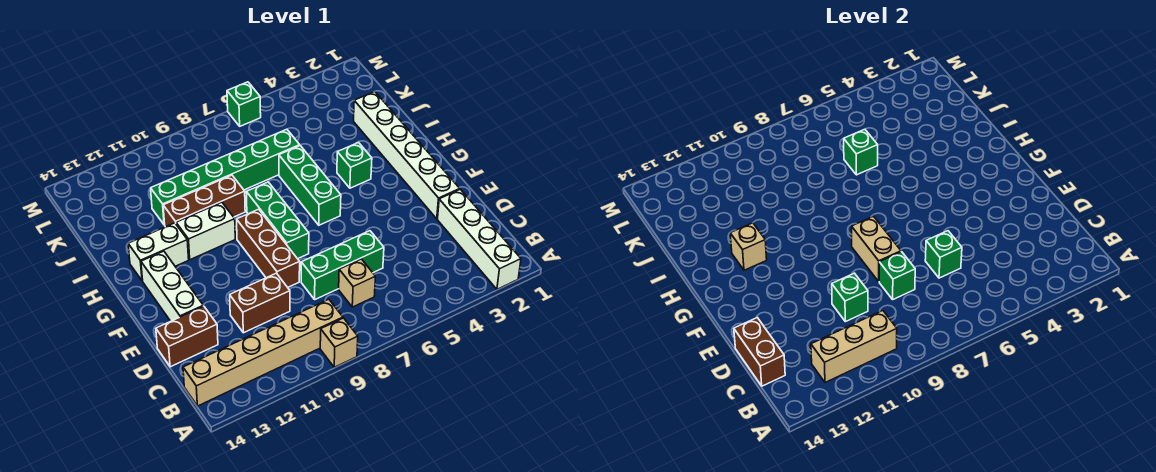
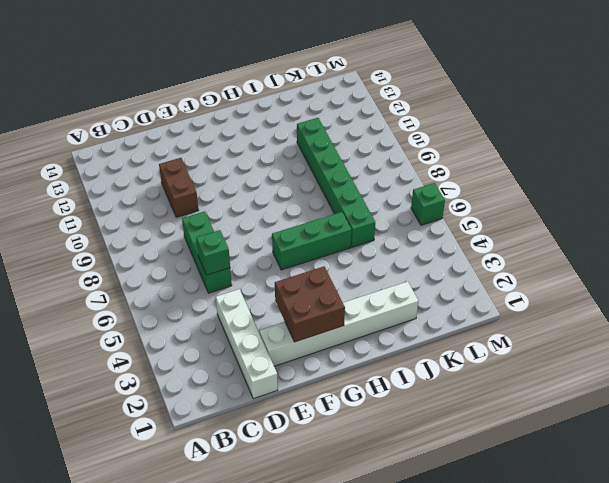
white 1x4 brick [216,289,278,399] -> white 1x4 brick turned to [437,189,521,289]
brown 2x2 brick [275,267,345,342] -> none
none -> tan 1x1 brick [320,318,358,367]
none -> tan 1x6 brick [183,299,343,406]
none -> tan 1x1 brick [339,259,375,307]

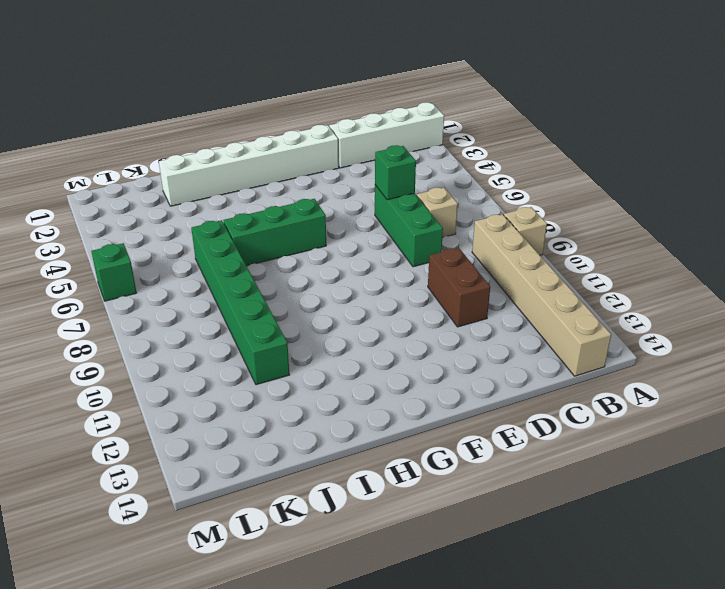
none -> brown 1x2 brick [156,306,218,367]
none -> brown 1x3 brick [237,209,300,287]
none -> white 1x3 brick [141,251,203,321]

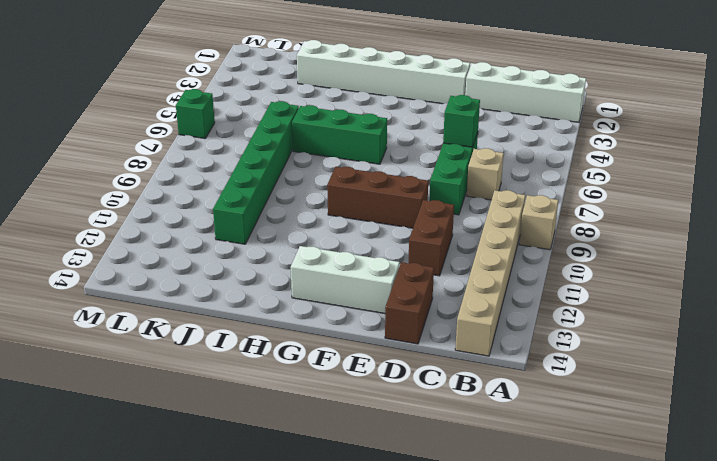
none -> green 1x3 brick [246,182,309,259]
none -> green 1x1 brick [337,143,372,188]
none -> white 1x2 brick [176,202,235,260]

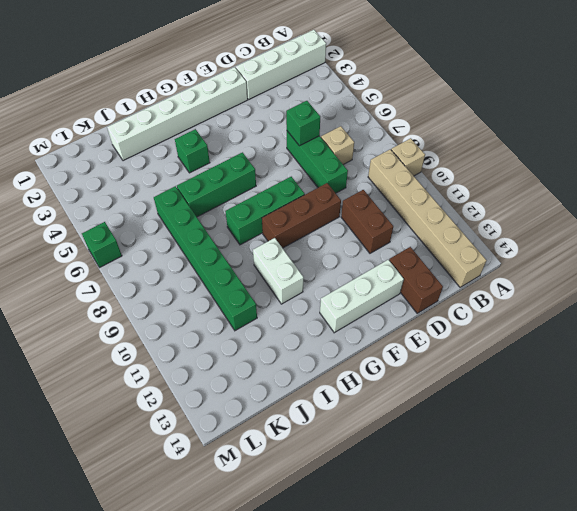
none -> white 1x2 brick [128,223,189,281]
none -> brown 1x3 brick [163,175,245,227]
none -> tan 1x3 brick [811,311,897,383]

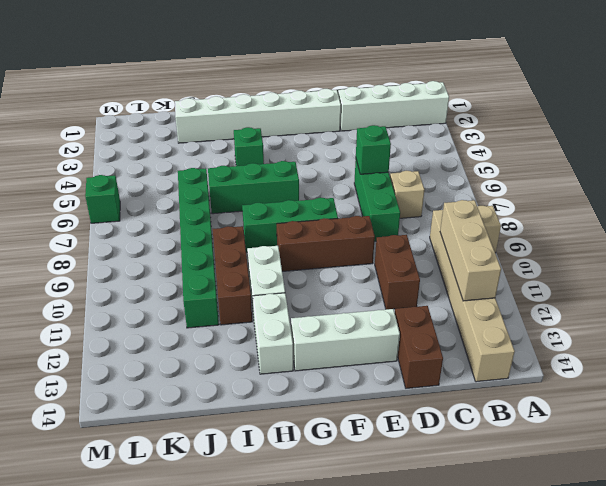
none -> brown 1x2 brick [734,318,785,386]
none -> green 1x1 brick [879,252,915,299]
none -> green 1x1 brick [832,273,868,322]

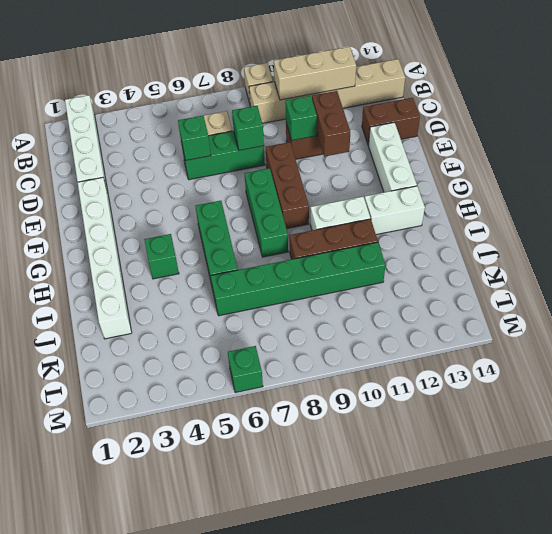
brown 1x2 brick [312,91,350,157] -> brown 1x2 brick moved to [734,318,785,386]
none -> tan 1x2 brick [852,216,901,281]
none -> tan 1x1 brick [730,223,767,270]
none -> green 1x1 brick [844,129,878,175]

